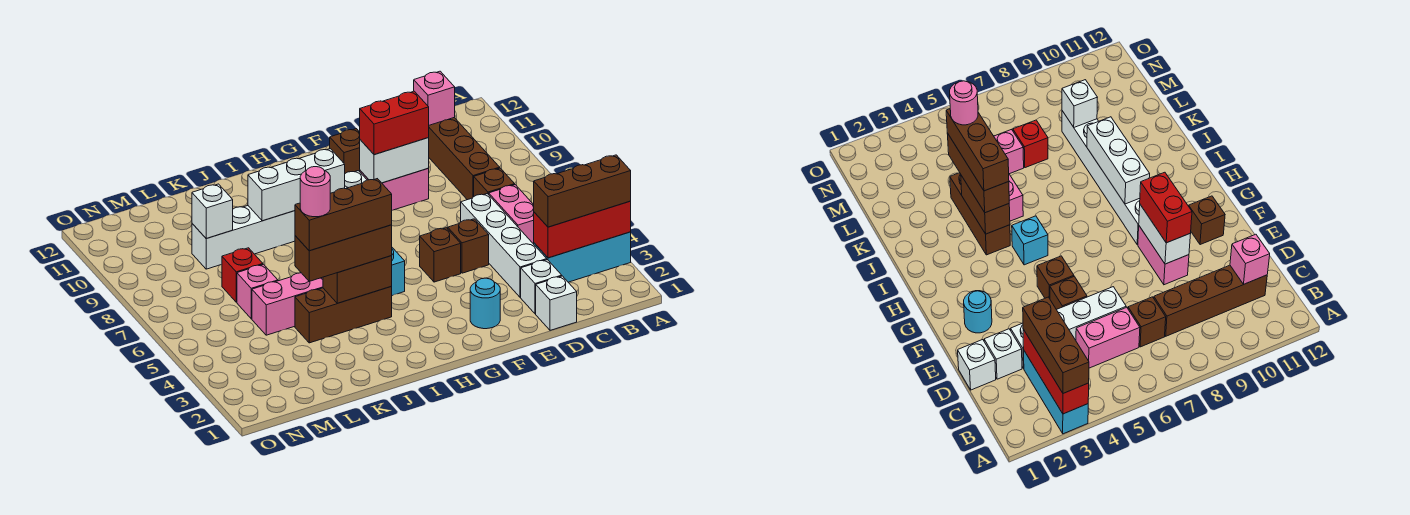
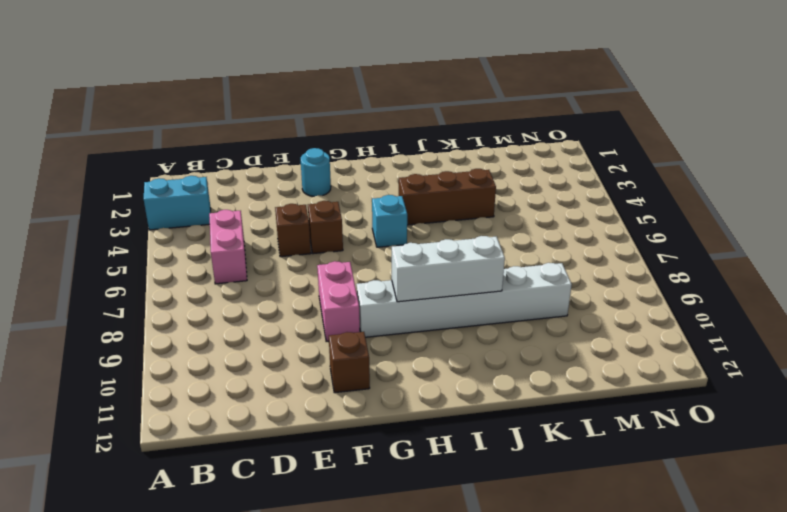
cyan 1x2 brick [144,176,211,230] -> cyan 1x3 brick [534,232,631,282]
pink 1x2 brick [317,261,360,342] -> pink 1x2 brick turned to [360,168,429,210]
none -> brown 1x1 brick [474,168,515,196]
none -> brown 1x4 brick [428,118,500,200]
none -> white 1x1 brick [536,276,577,330]

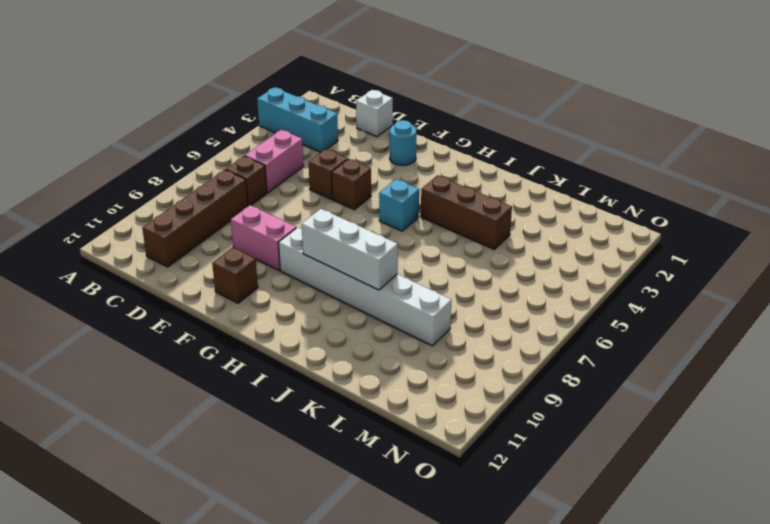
none -> white 1x1 brick [521,260,562,314]
none -> white 1x4 brick [461,194,547,297]
none -> pink 1x3 brick [252,273,323,335]

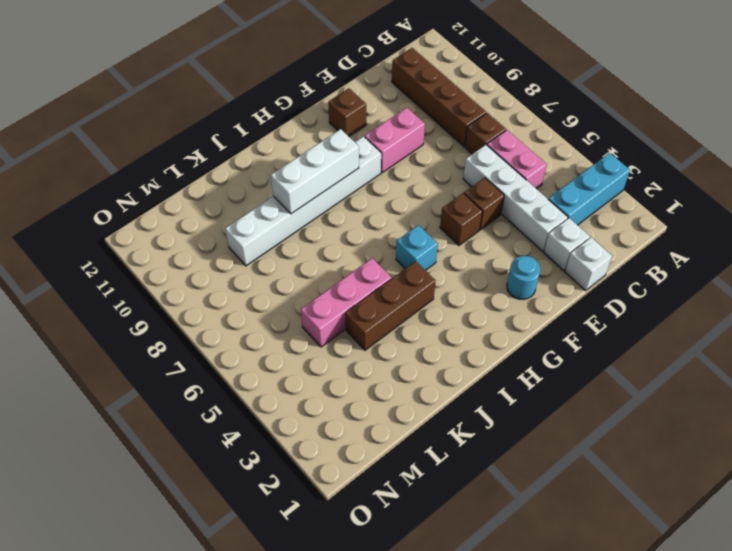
none -> pink 1x1 brick [237,264,278,319]
none -> red 1x1 brick [222,248,263,302]
none -> red 1x3 brick [534,201,631,258]

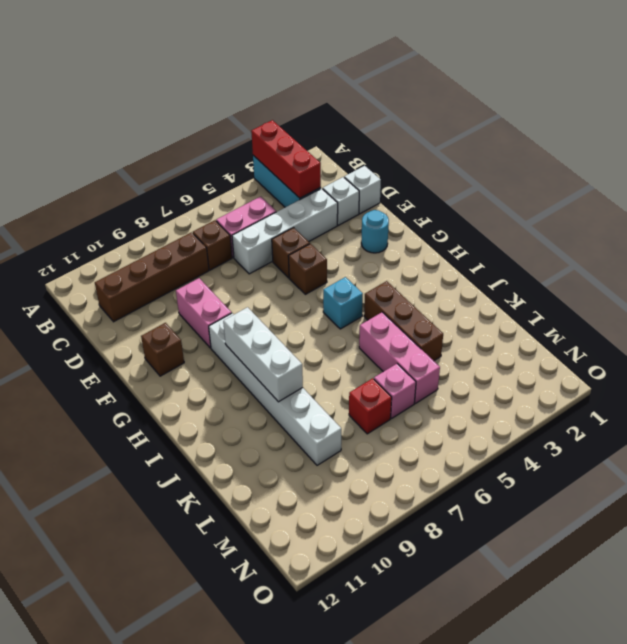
none -> pink 1x1 brick [414,71,455,125]
none -> white 1x2 brick [360,138,429,183]
none -> brown 1x2 brick [323,256,392,303]

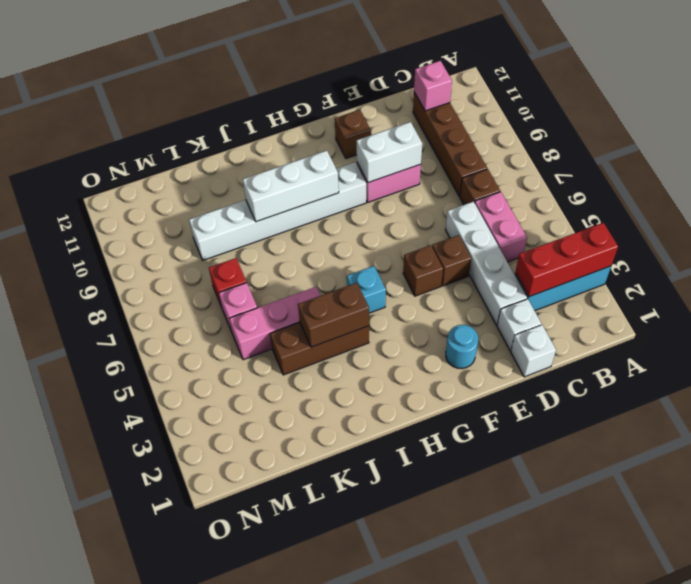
none -> white 1x1 brick [192,184,233,238]
none -> brown 1x3 brick [534,155,631,227]
none -> red 1x2 brick [360,91,429,155]

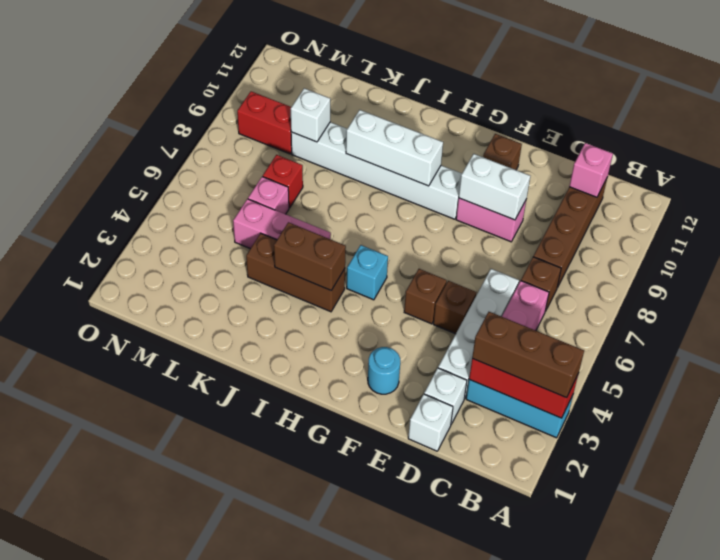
red 1x2 brick [237,91,292,154] -> red 1x2 brick moved to [360,91,429,155]
none -> brown 1x3 brick [295,225,392,281]
none -> brown 1x3 brick [295,179,392,251]
none -> pink 1x1 round brick [300,167,330,217]

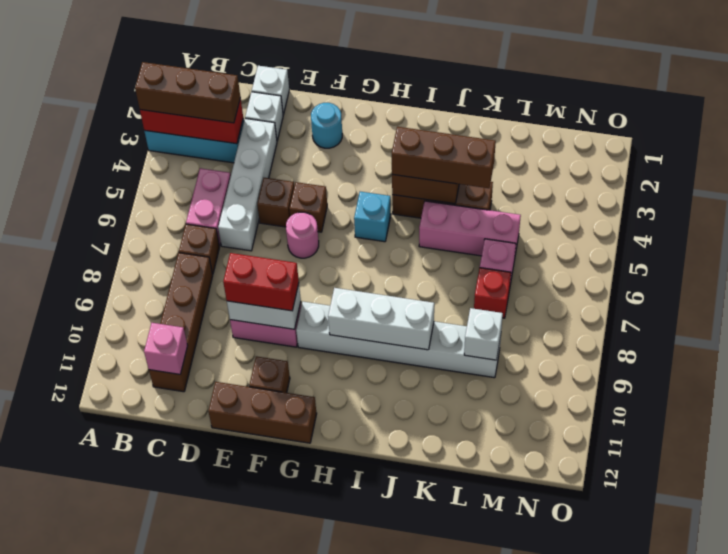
brown 1x3 brick [208,382,317,443] -> brown 1x3 brick moved to [295,179,392,251]
pink 1x1 round brick [286,212,319,258] -> pink 1x1 round brick moved to [300,167,330,217]

